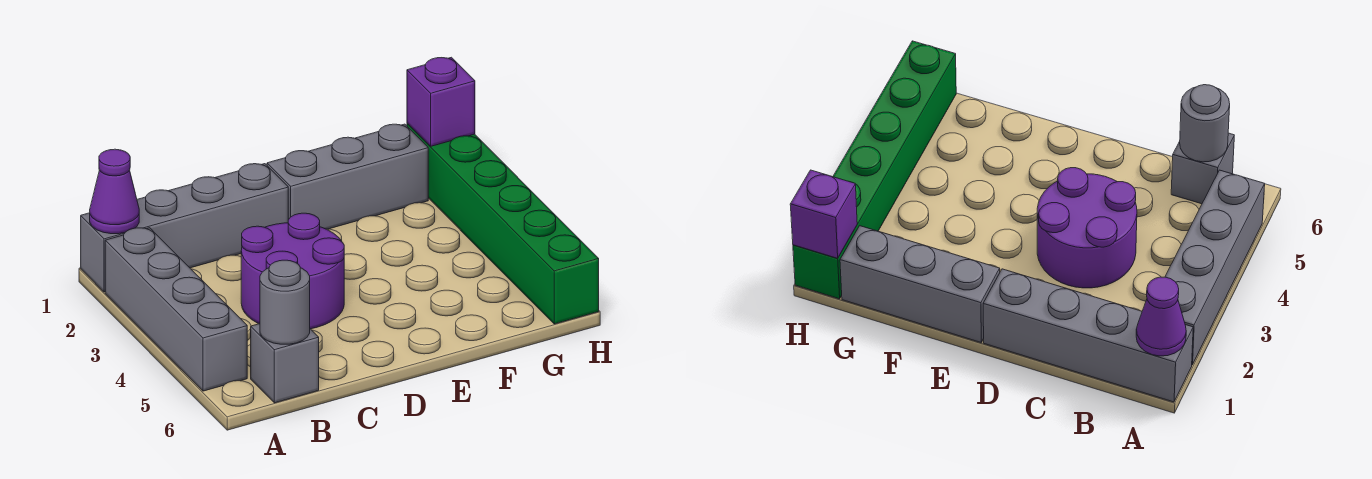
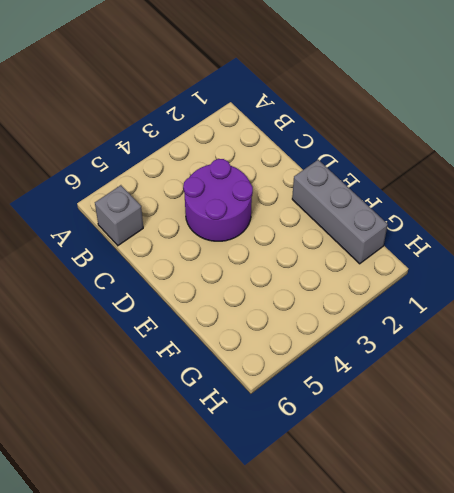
none -> grey 1x4 brick [81,164,288,292]
none -> grey 1x4 brick [105,228,247,391]

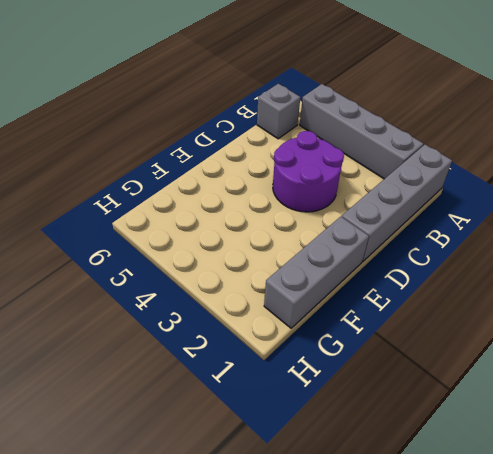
none -> green 1x6 brick [407,123,599,324]
none -> purple 1x1 cone [90,149,139,234]

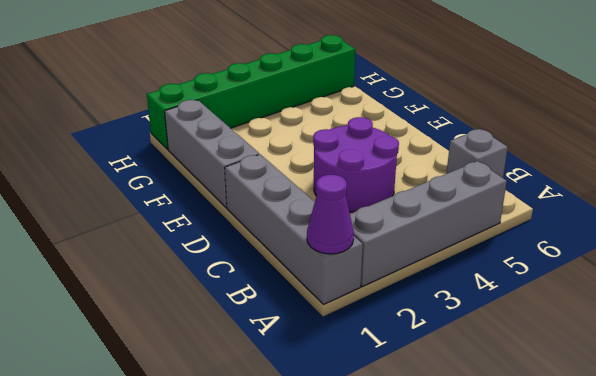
none -> grey 1x1 round brick [260,260,310,344]
none -> purple 1x1 brick [407,57,475,146]

